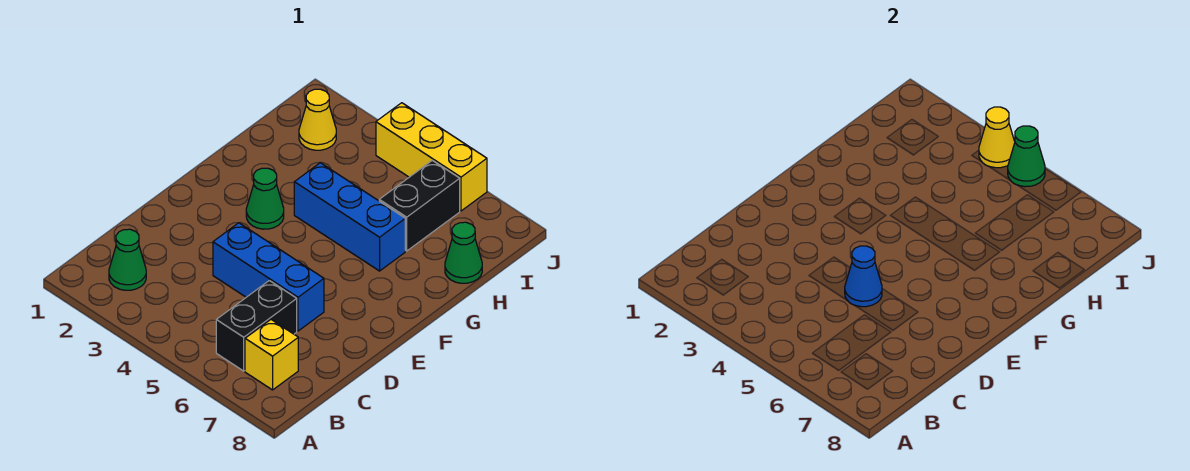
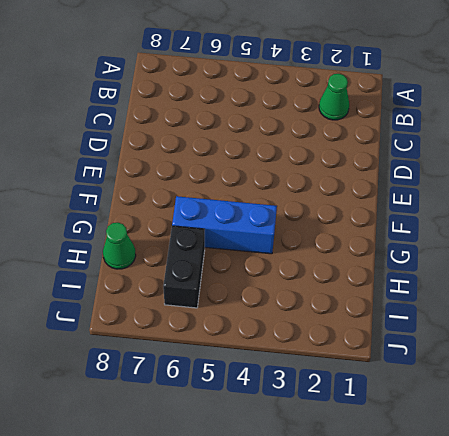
none -> black 1x2 brick [216,281,297,371]
none -> yellow 1x1 brick [245,320,298,390]
none -> blue 1x3 brick [213,223,324,331]

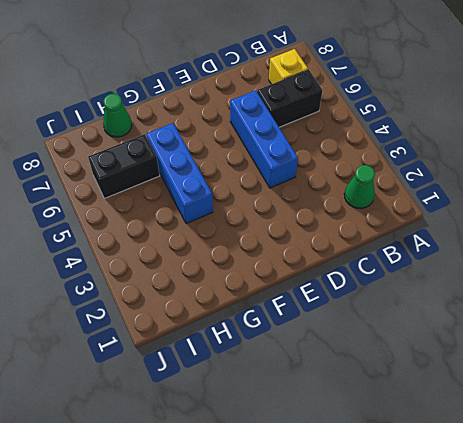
none -> green 1x1 cone [246,168,284,229]
none -> yellow 1x1 cone [299,89,336,150]
none -> yellow 1x3 brick [376,103,487,211]

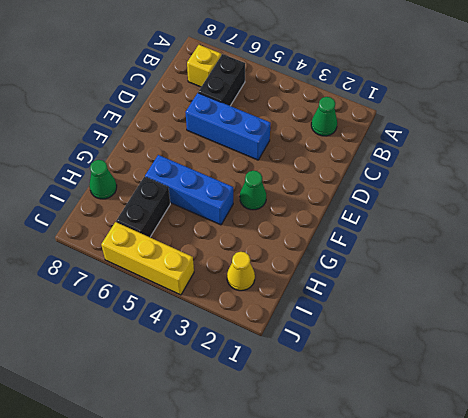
none -> blue 1x1 cone [845,246,882,307]
none -> yellow 1x1 cone [979,107,1015,168]
none -> green 1x1 cone [1008,126,1045,187]

